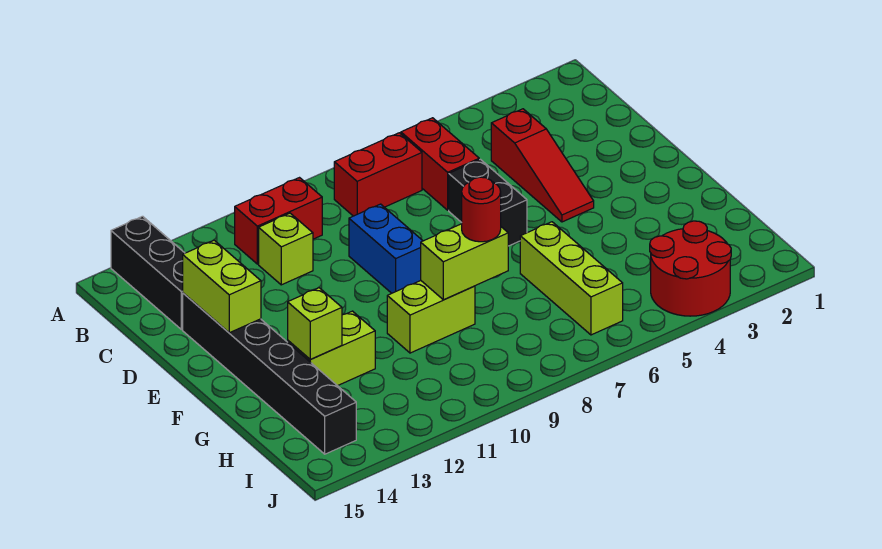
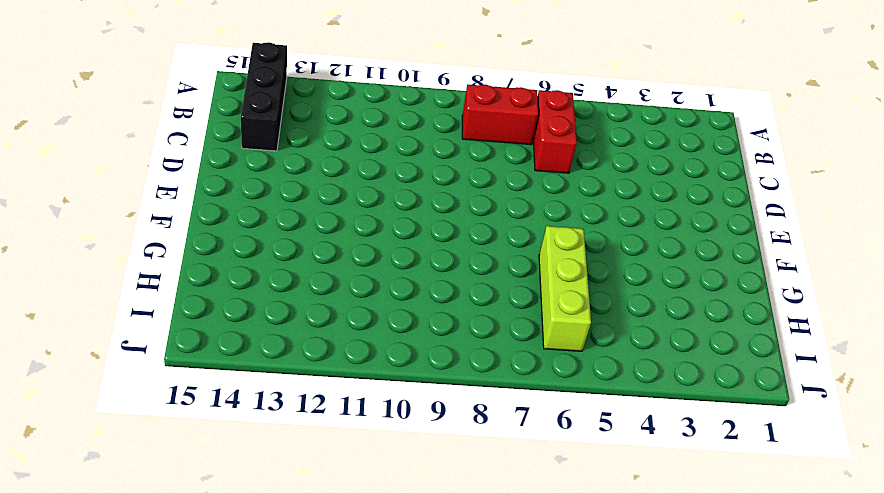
none -> red 1x2 brick [235,178,322,264]
none -> red 1x3 slope [491,109,594,222]
none -> lime 1x1 brick [259,213,313,285]

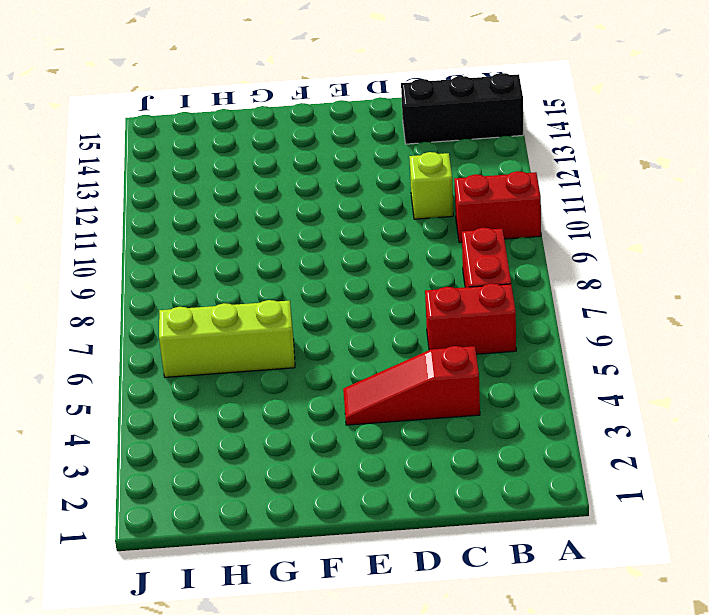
red 1x2 brick [454,171,541,242] -> red 1x2 brick turned to [235,178,322,264]
none -> black 1x2 brick [449,159,527,246]
none -> blue 1x2 brick [349,204,423,293]
none -> black 1x6 brick [183,293,356,454]

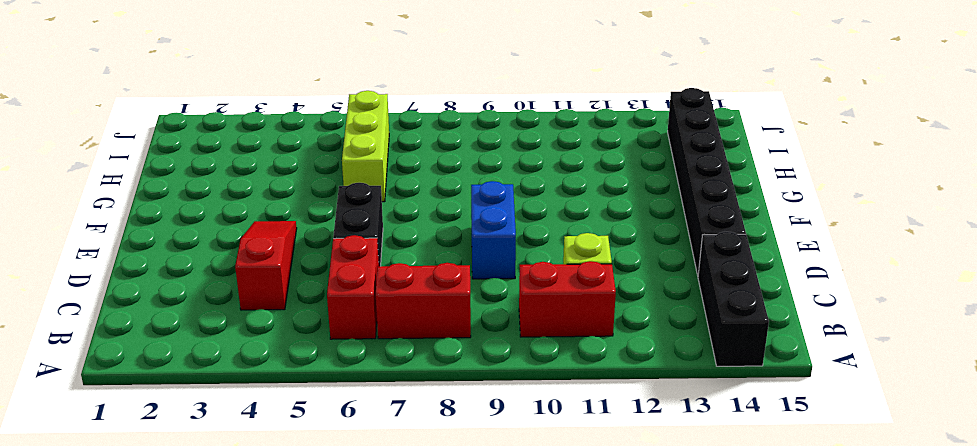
none -> lime 1x2 brick [387,281,475,353]
none -> lime 1x2 brick [288,311,375,386]
none -> red 2x2 round brick [650,221,731,316]

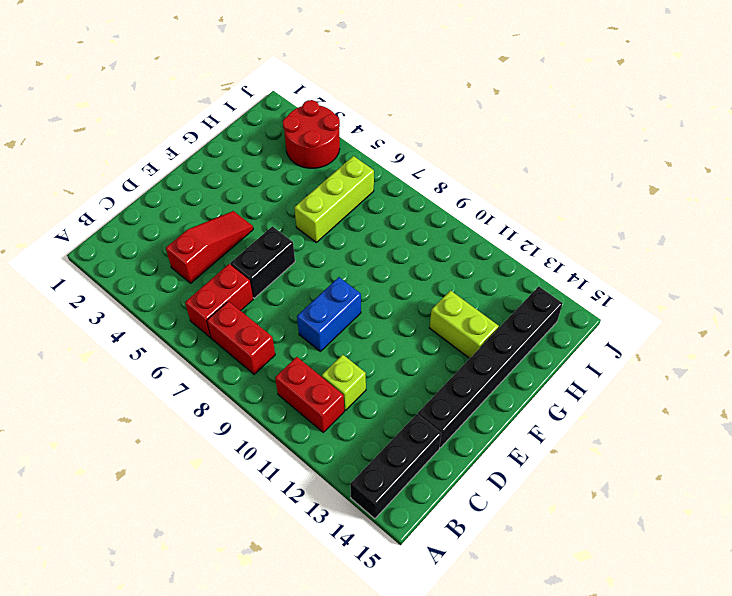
none -> lime 1x2 brick [387,281,475,353]
none -> lime 1x2 brick [183,240,261,333]
none -> lime 1x2 brick [421,224,508,300]

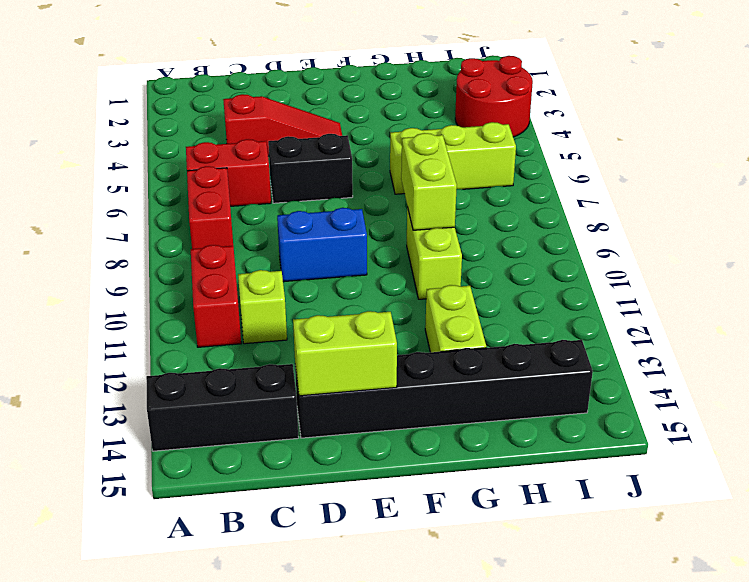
none -> lime 1x1 brick [288,288,342,359]
none -> red 1x1 round brick [462,177,501,242]

